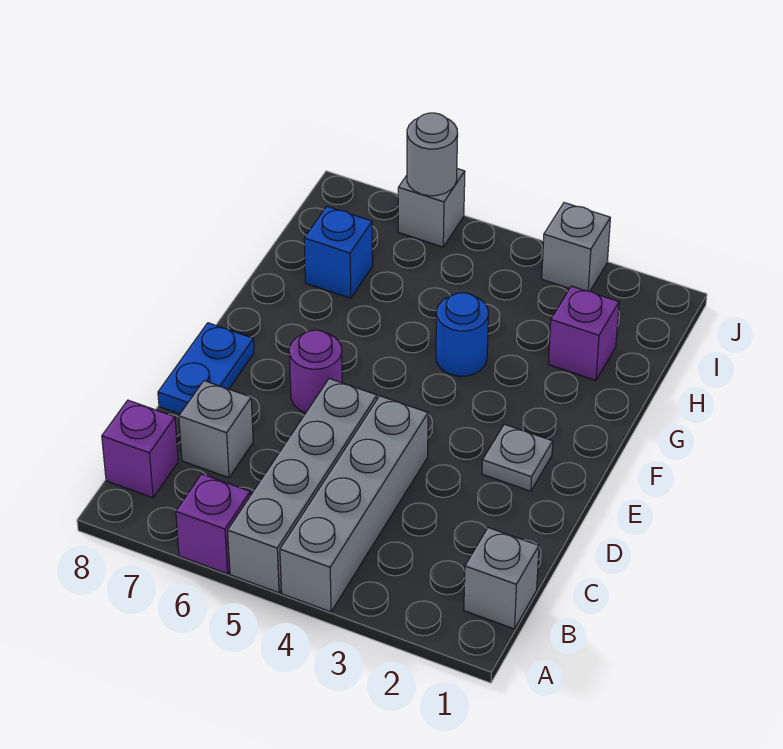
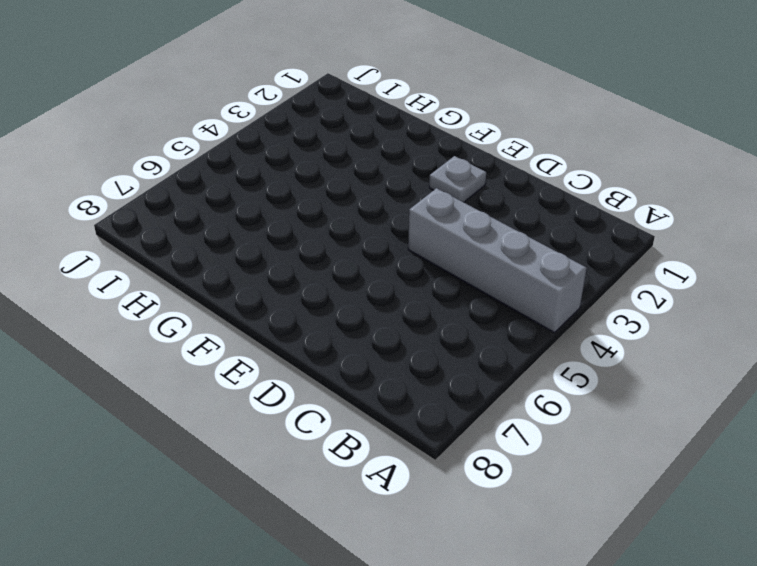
none -> grey 1x4 brick [228,379,377,593]
none -> purple 1x1 brick [176,474,251,574]
none -> grey 1x1 brick [464,528,539,629]

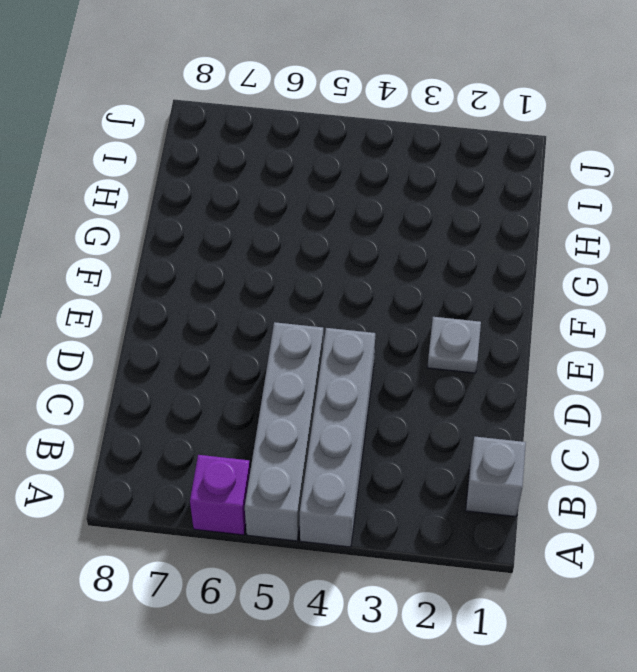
none -> purple 1x1 brick [102,400,178,498]
none -> grey 1x1 brick [179,381,253,478]
none -> blue 1x2 plate [158,323,254,414]

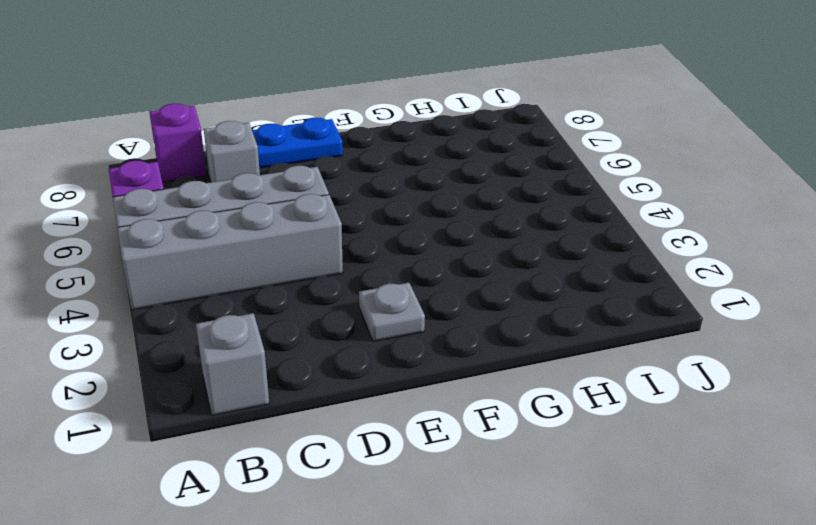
none -> purple 1x1 round brick [289,330,342,413]
none -> blue 1x1 round brick [436,293,488,376]
none -> purple 1x1 brick [548,286,619,380]

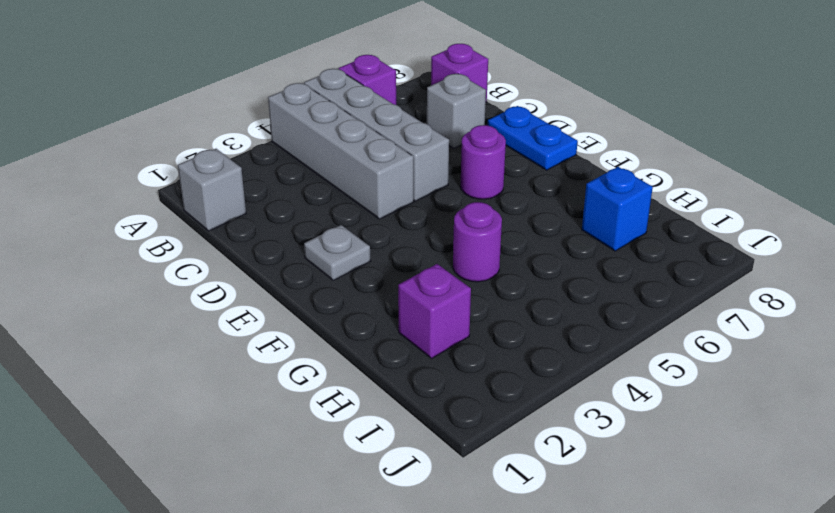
purple 1x1 round brick [453,202,502,282] -> blue 1x1 round brick [436,293,488,376]
none -> grey 1x1 brick [542,203,610,291]
none -> grey 1x1 brick [398,169,465,247]
none -> grey 1x1 round brick [407,113,458,196]

